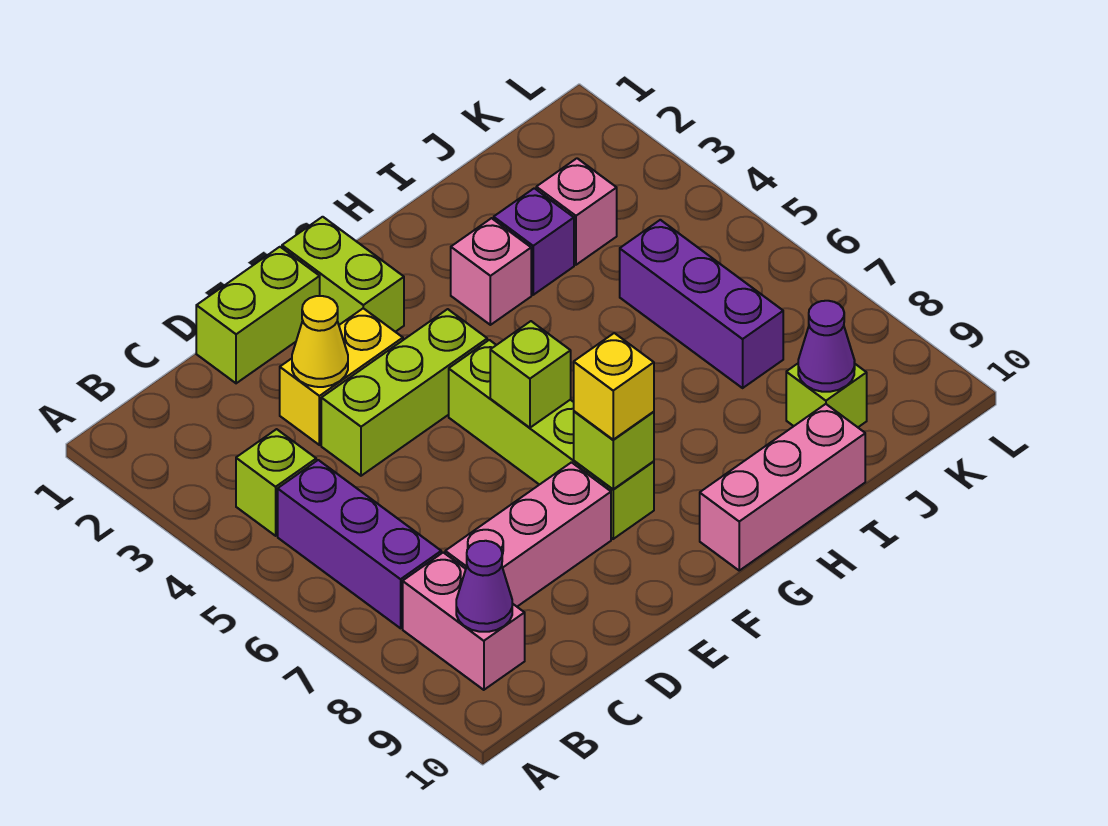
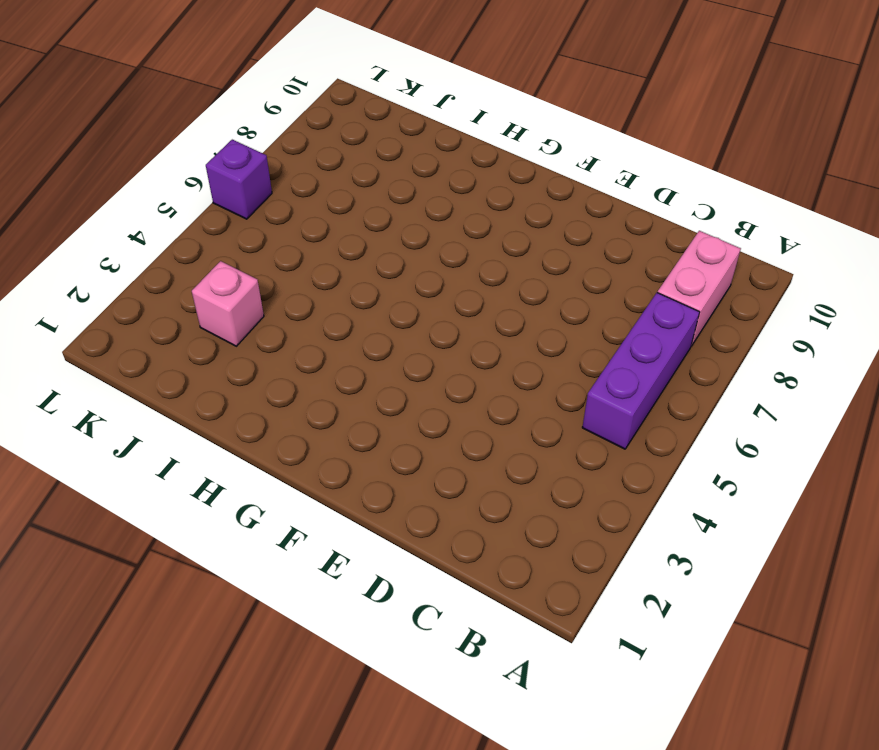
purple 1x1 brick [206,140,272,219] -> purple 1x1 brick moved to [494,188,574,295]
none -> lime 1x1 brick [236,429,316,536]
none -> pink 1x3 brick [445,462,611,606]
none -> lime 1x2 brick [196,247,320,383]

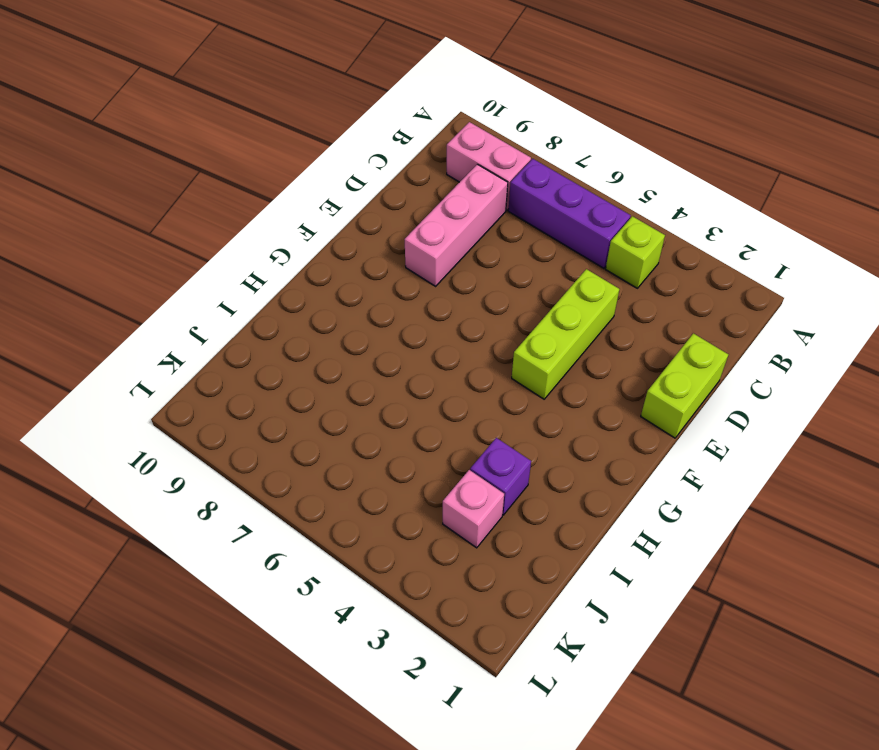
none -> yellow 1x2 brick [280,308,403,445]
none -> lime 1x2 brick [282,217,404,332]
none -> lime 1x4 brick [449,340,654,539]

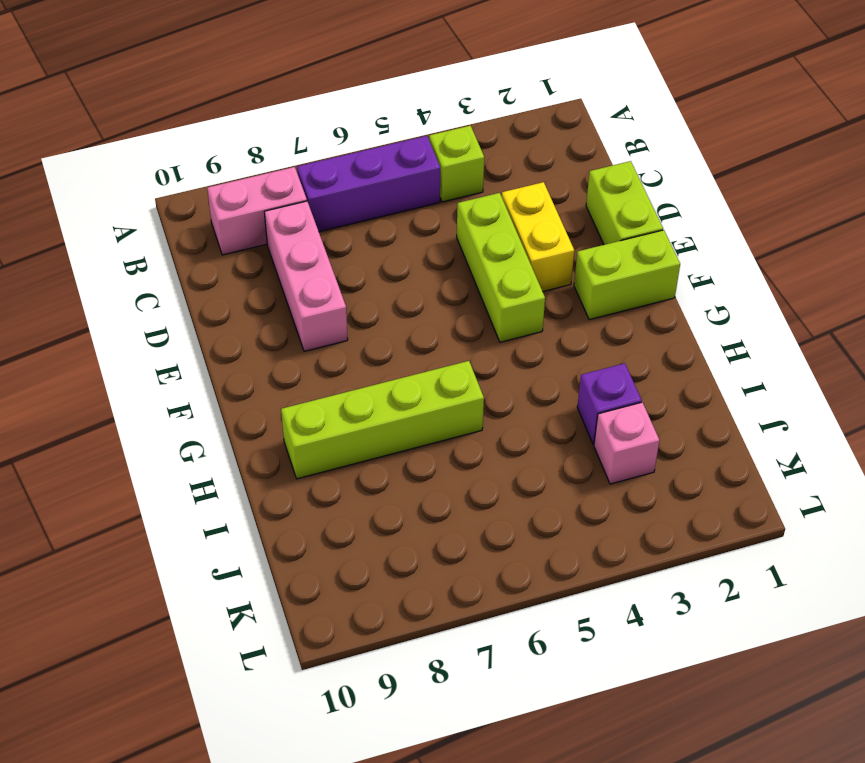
lime 1x4 brick [281,361,484,479] -> lime 1x4 brick moved to [449,340,654,539]
none -> pink 1x3 brick [700,404,865,570]
none -> pink 1x1 brick [451,218,531,325]
none -> purple 1x3 brick [620,220,783,388]

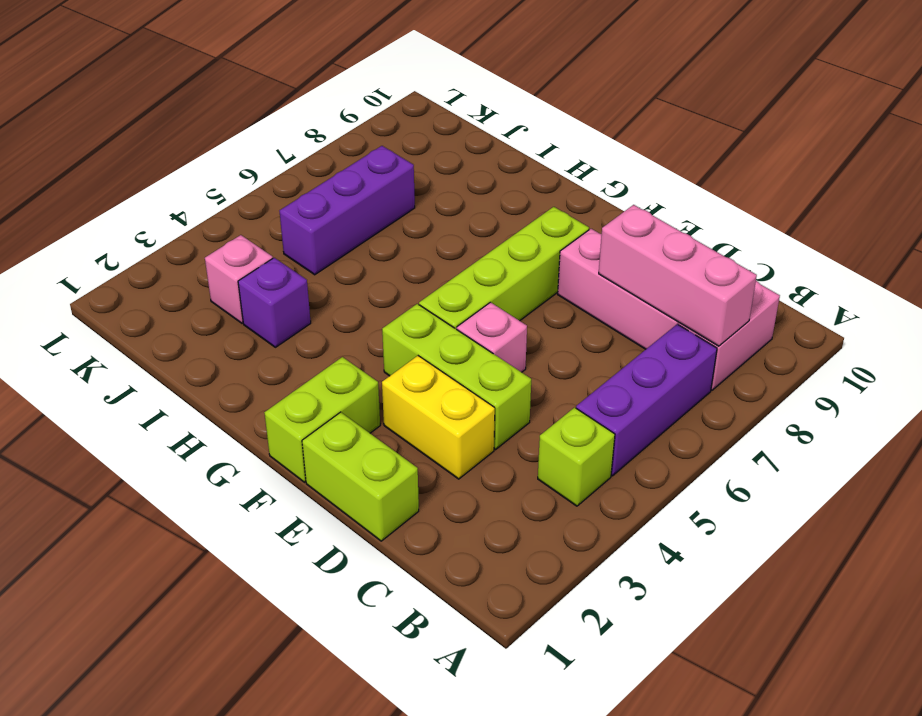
pink 1x3 brick [599,205,757,346] -> pink 1x3 brick moved to [700,404,865,570]
pink 1x1 brick [457,302,527,372] -> pink 1x1 brick moved to [451,218,531,325]
none -> lime 1x1 brick [786,364,867,427]
none -> purple 1x1 cone [456,541,512,632]
none -> yellow 1x1 cone [292,296,348,387]

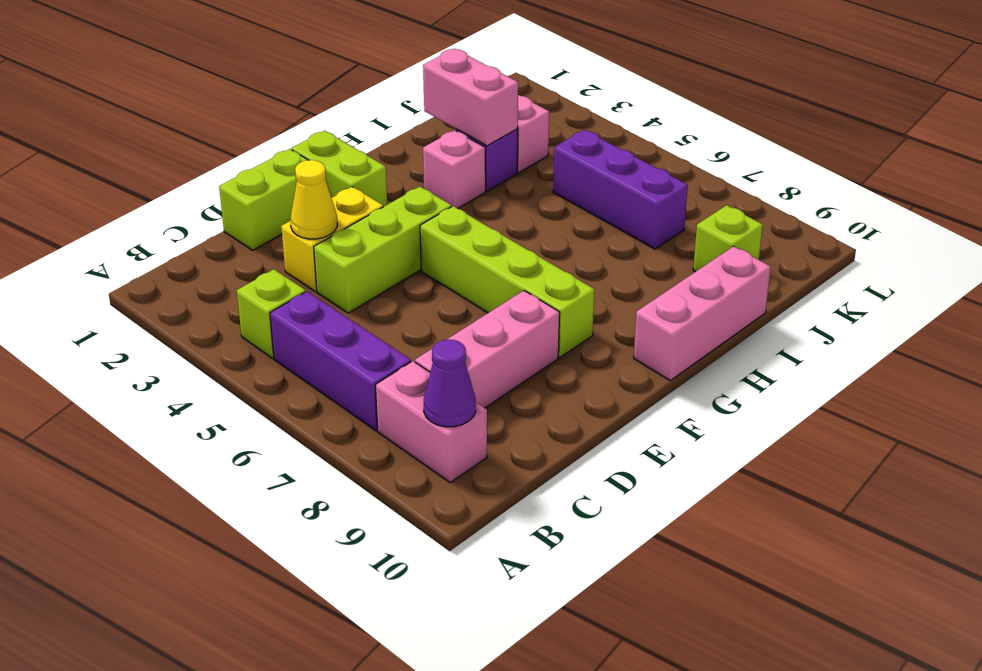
pink 1x2 brick [423,49,518,146] -> none
none -> lime 1x1 brick [490,321,571,428]
none -> lime 1x1 brick [574,411,654,489]
none -> purple 1x1 cone [798,301,855,392]

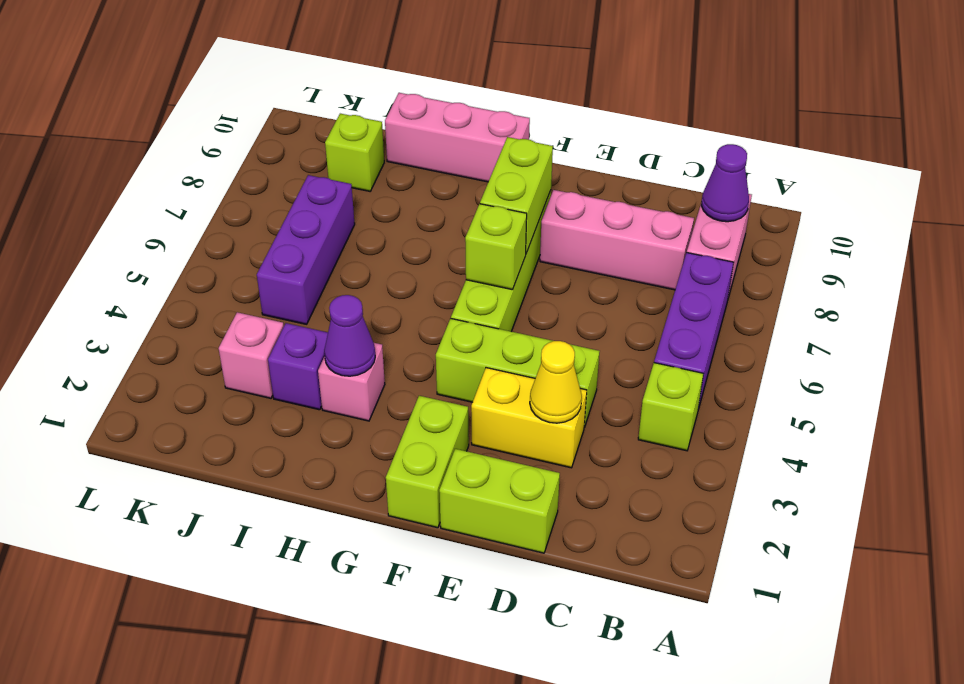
lime 1x2 brick [480,137,553,253] -> lime 1x1 brick [574,411,654,489]
purple 1x1 cone [324,295,375,376] -> purple 1x1 cone moved to [798,301,855,392]
none -> yellow 1x1 brick [574,333,654,440]

